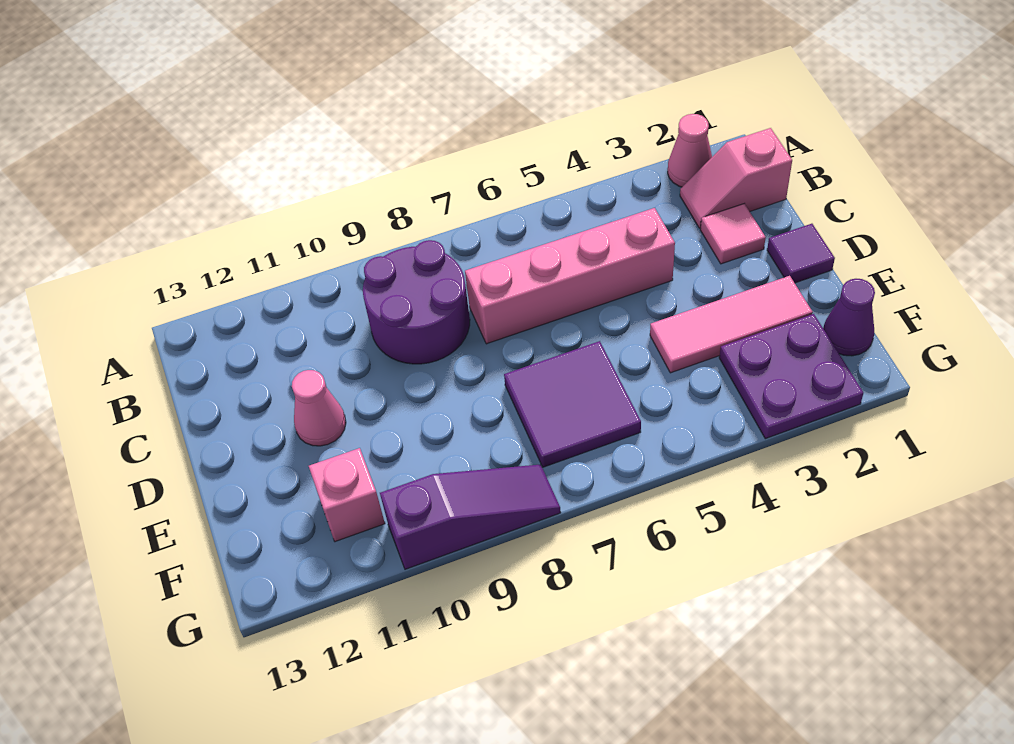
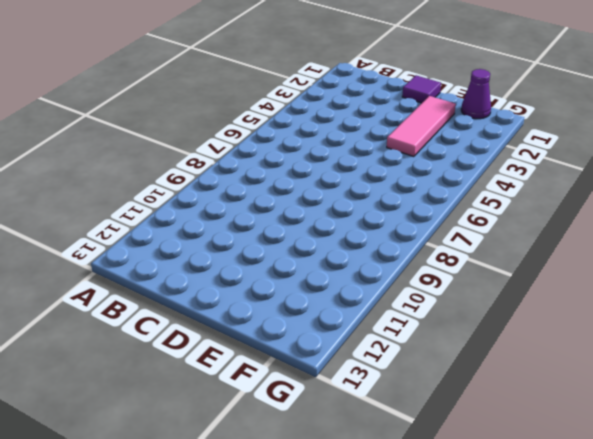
none -> pink 1x1 cone [668,114,712,187]
none -> pink 1x2 slope [680,128,792,228]
none -> purple 2x2 round brick [363,240,470,364]

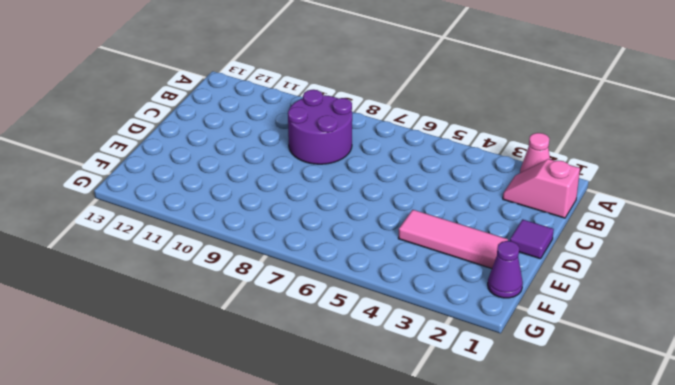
none -> pink 1x1 tile [700,204,766,264]
none -> pink 1x4 brick [465,208,675,344]
none -> pink 1x1 cone [292,370,346,446]

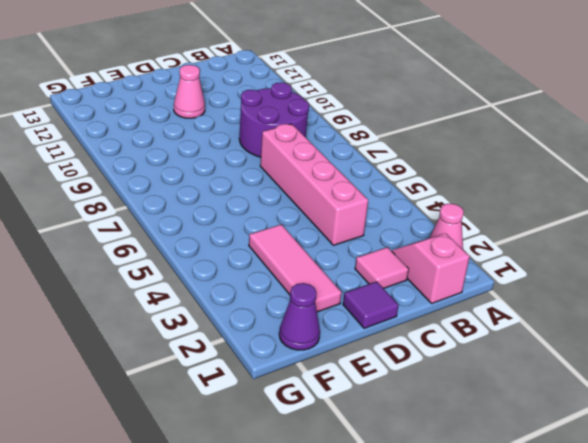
none -> purple 2x2 tile [504,341,641,467]
none -> purple 2x2 plate [719,314,863,439]
none -> pink 1x1 brick [309,448,385,542]

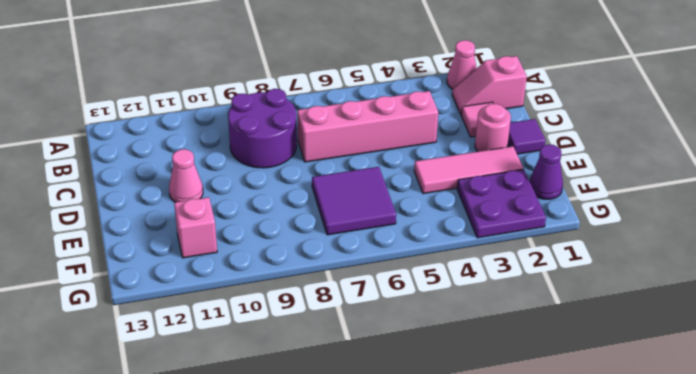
pink 1x1 round brick [475,104,511,152] -> none
none -> purple 1x3 slope [380,464,561,569]

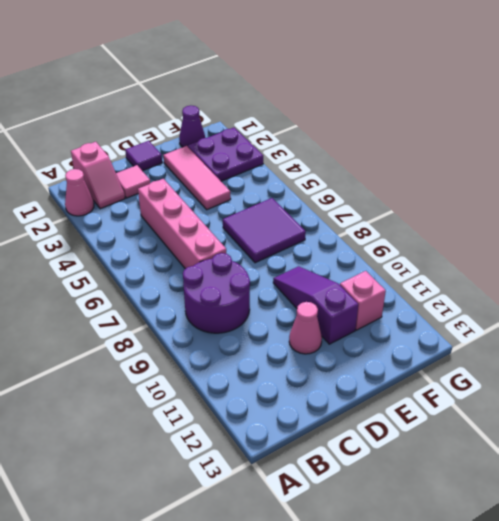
purple 1x3 slope [273,266,358,344] -> purple 1x3 slope moved to [380,464,561,569]

